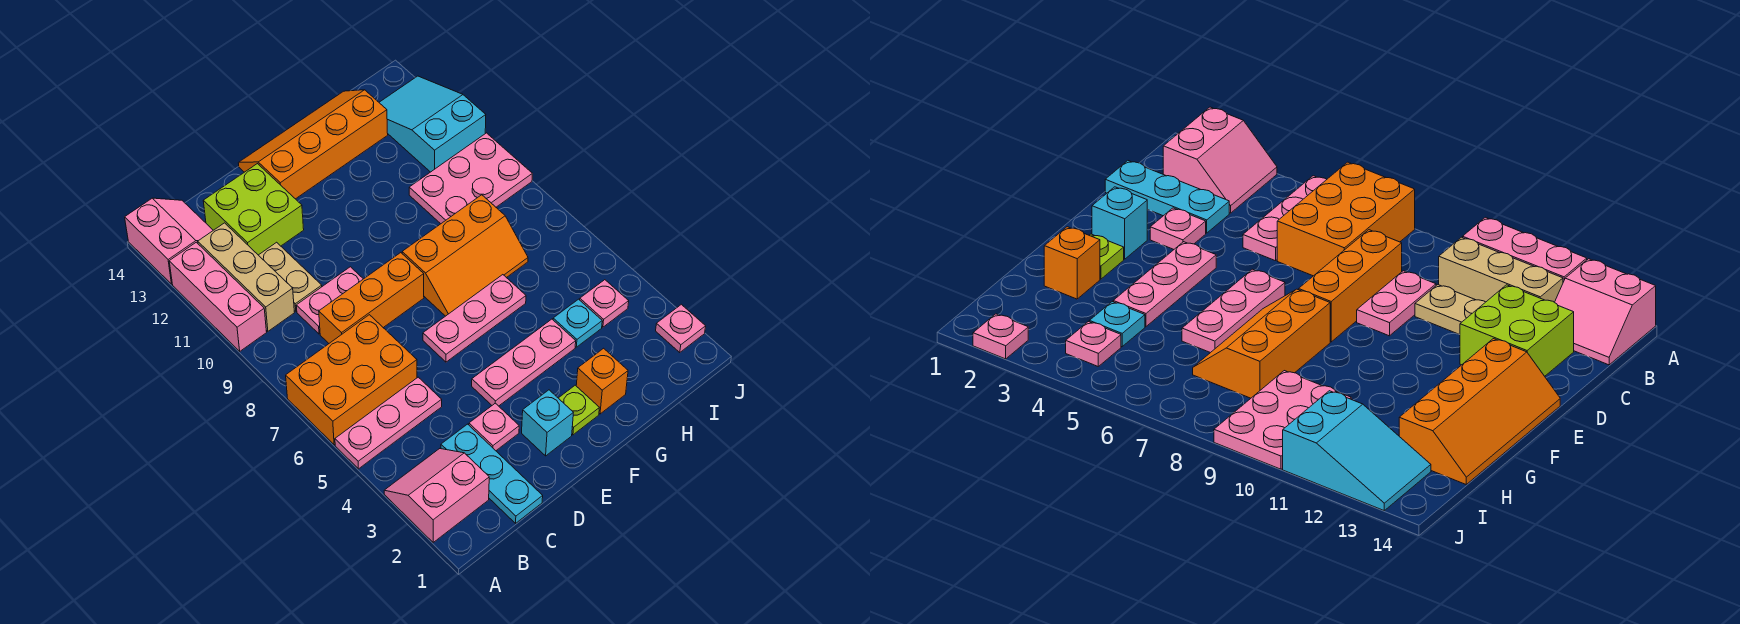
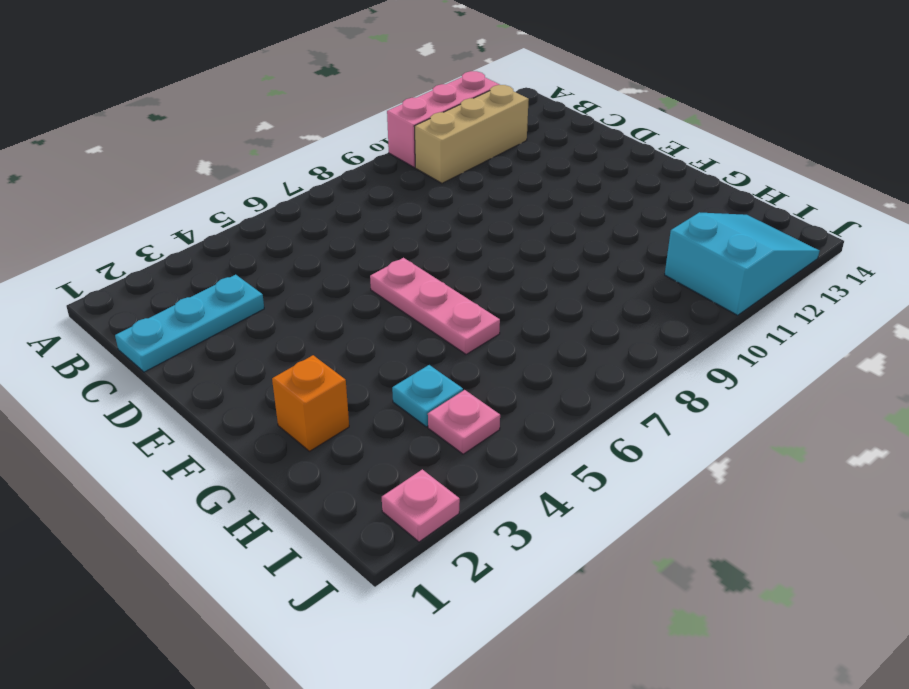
none -> pink 2x2 slope [384,449,489,542]
none -> pink 1x3 plate [335,377,442,469]
none -> orange 2x3 brick [286,315,417,445]

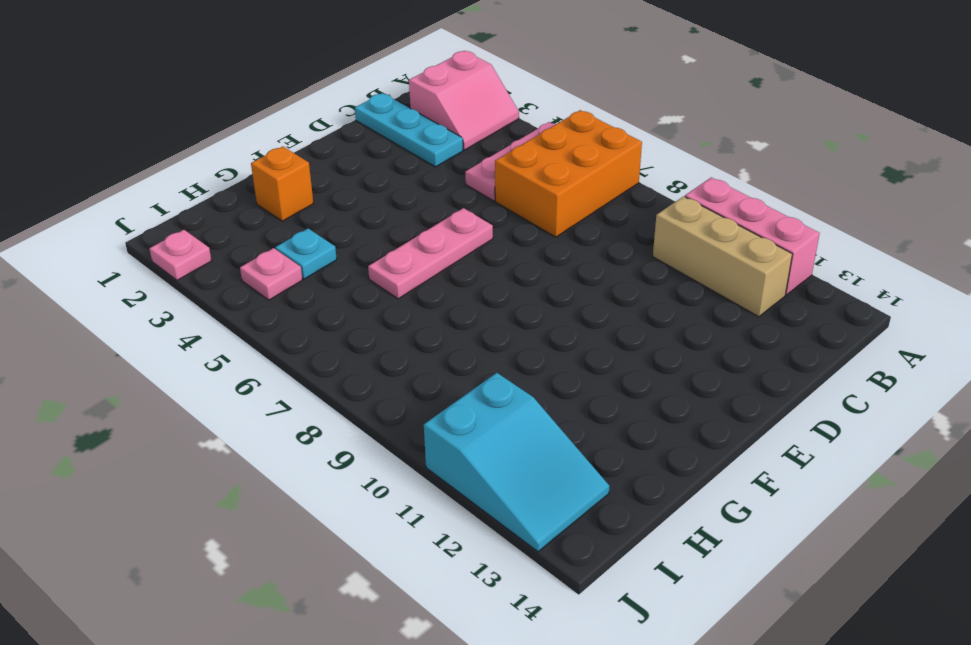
none -> pink 2x2 slope [125,198,213,284]
none -> orange 1x3 brick [319,253,424,343]
none -> pink 1x2 plate [296,267,363,334]

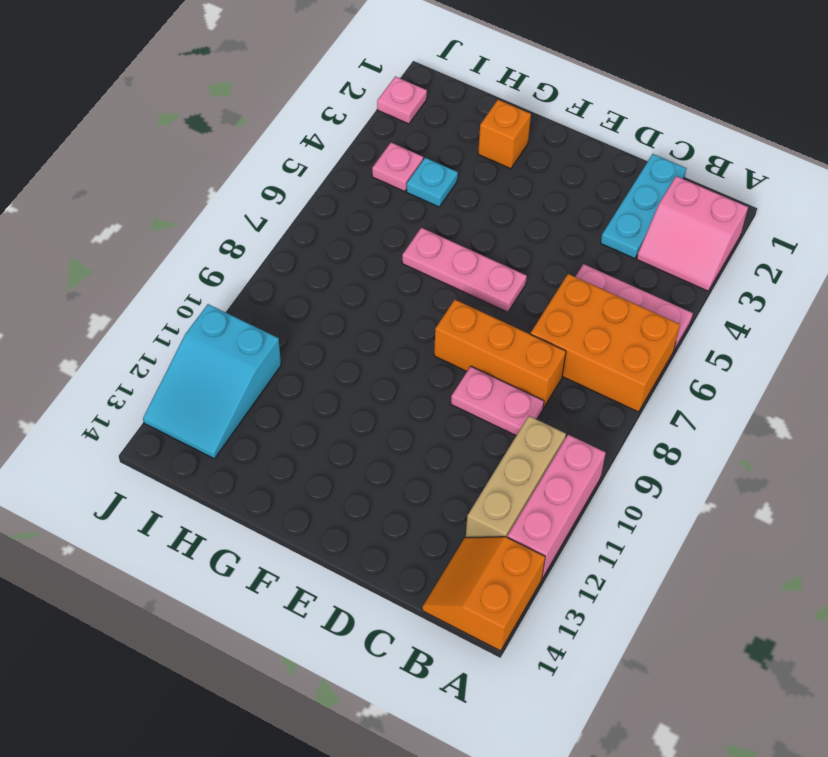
orange 2x2 slope [422,537,545,651] -> pink 2x2 slope [125,198,213,284]
none -> tan 1x2 plate [259,242,322,311]
none -> lime 2x2 brick [203,164,304,255]
none -> pink 1x1 plate [469,403,519,451]

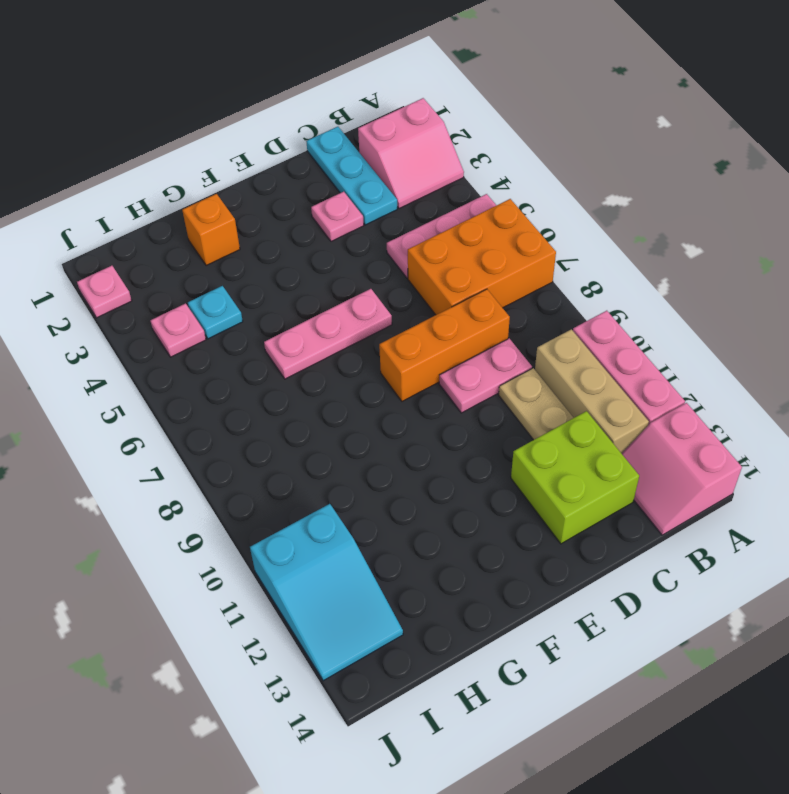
none -> cyan 1x1 brick [522,390,573,456]
none -> pink 1x3 plate [472,319,576,406]
none -> orange 2x4 slope [239,90,388,199]

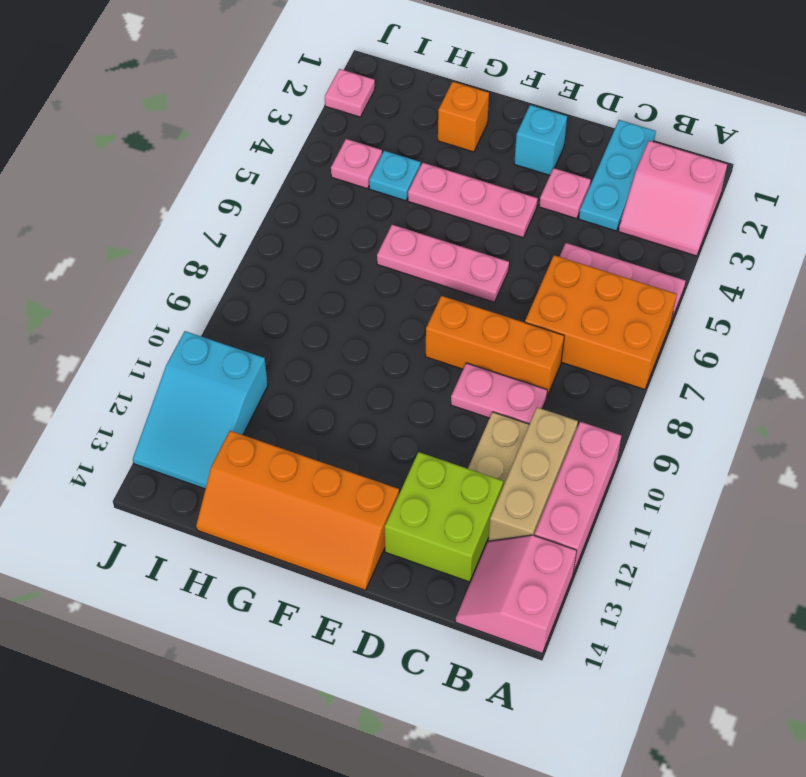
none -> lime 1x1 plate [559,385,599,435]
none -> orange 2x3 slope [402,195,528,316]
none -> pink 2x3 plate [409,133,532,224]

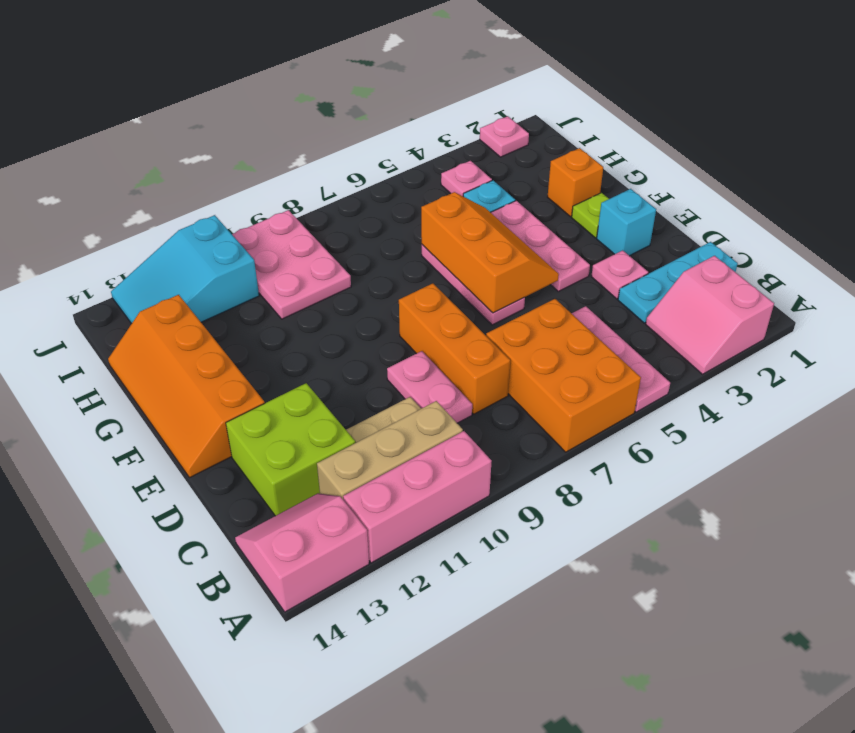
orange 2x3 slope [421,192,559,313] -> orange 2x3 slope moved to [402,195,528,316]

